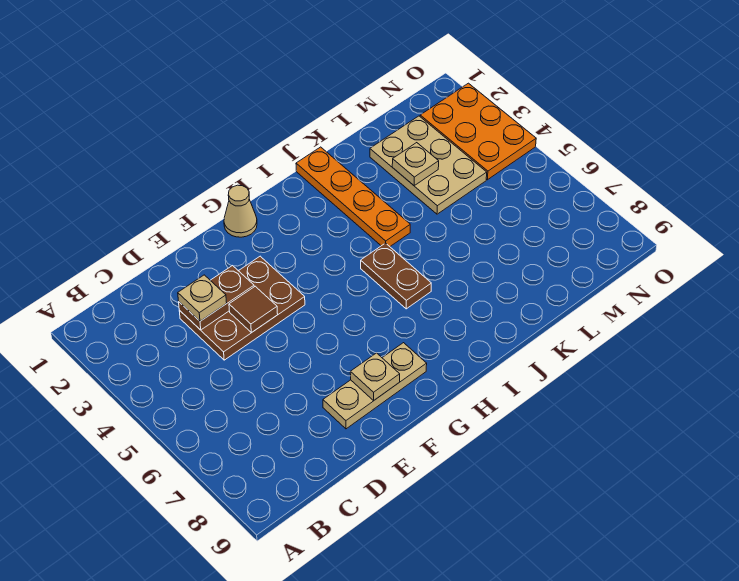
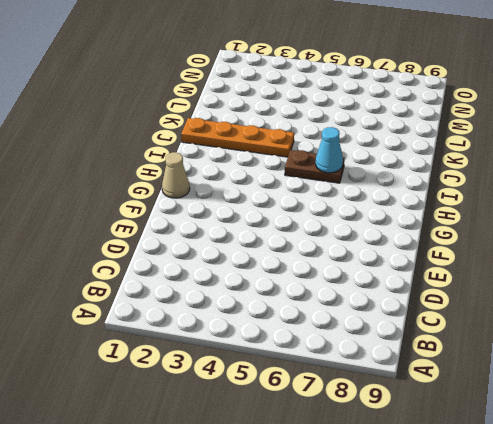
cyan 1x1 cone [316,127,343,173] -> none
none -> brown 2x3 plate [179,256,305,360]
none -> tan 1x3 plate [323,343,427,429]
none -> tan 2x3 plate [370,116,487,214]

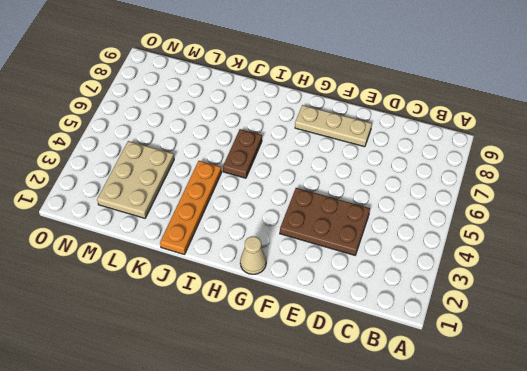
none -> orange 2x3 plate [420,83,536,180]
none -> brown 1x2 plate [179,266,254,330]
none -> brown 1x1 tile [229,286,278,333]

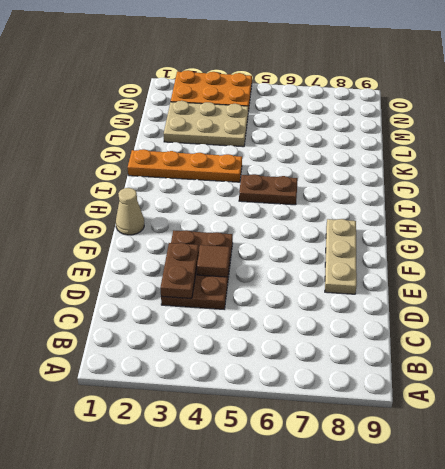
none -> tan 1x1 plate [350,353,400,400]
none -> tan 1x1 plate [392,143,439,185]
none -> tan 1x1 plate [178,275,227,321]

